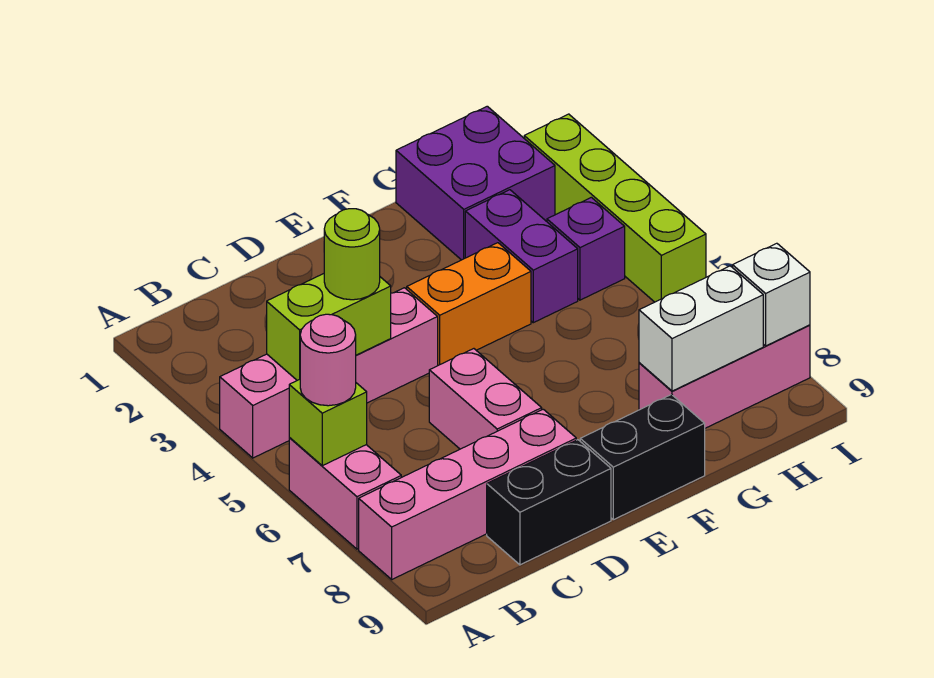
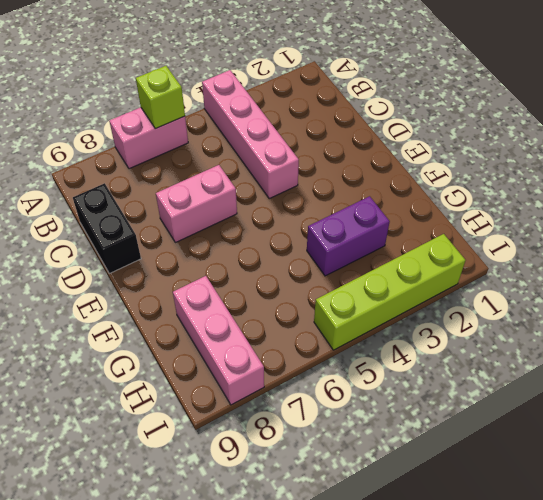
none -> pink 1x4 brick [359,409,576,579]
none -> orange 1x2 brick [407,243,531,365]
none -> black 1x2 brick [580,395,705,520]

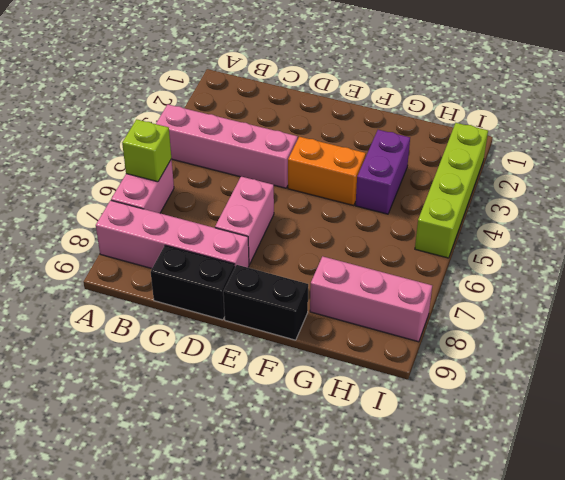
none -> purple 2x2 brick [396,106,555,260]
none -> purple 1x1 brick [547,197,625,300]
none -> lime 1x2 brick [267,274,391,380]

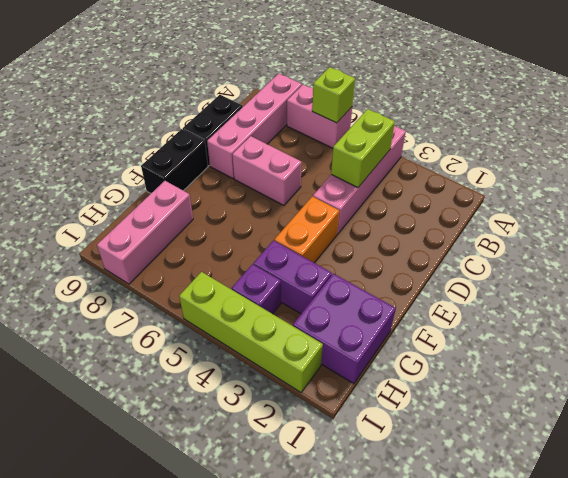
none -> white 1x2 brick [639,266,763,391]
none -> white 1x1 brick [733,243,810,346]
none -> pink 1x1 round brick [300,314,356,406]

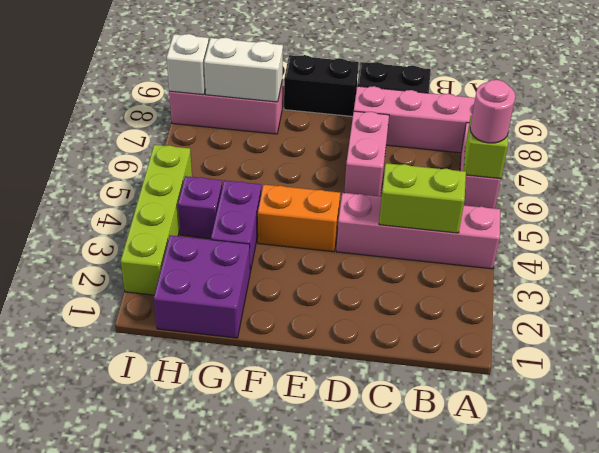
none -> lime 1x1 round brick [324,209,380,300]

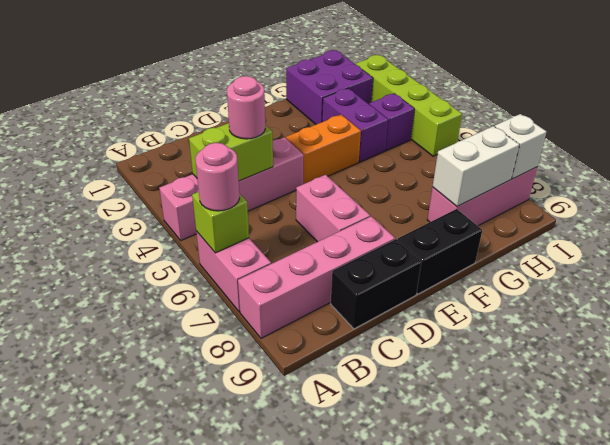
pink 1x1 round brick [227,76,265,139] -> lime 1x1 round brick [324,209,380,300]

